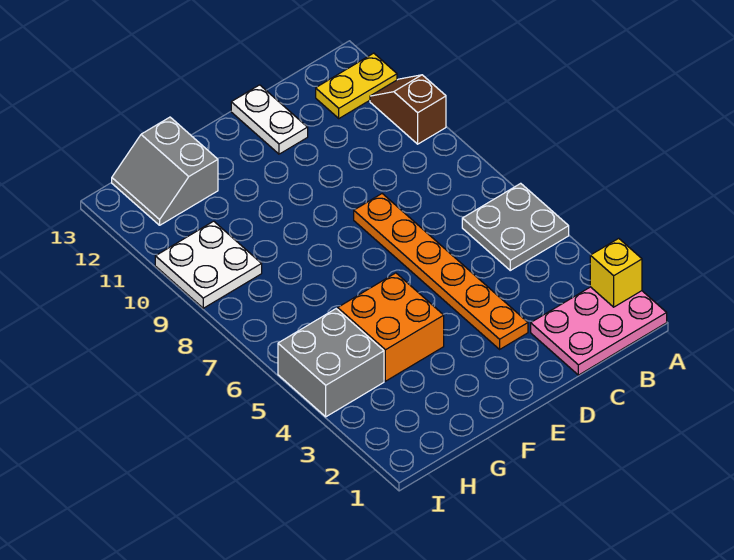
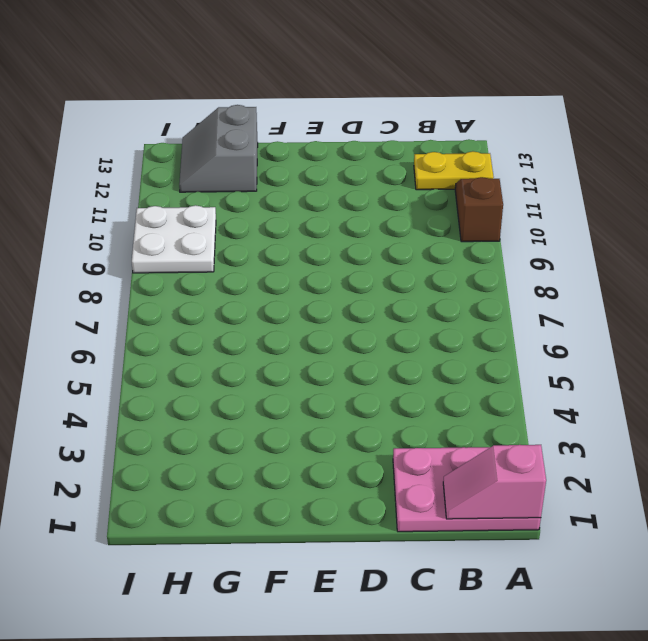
pink 1x2 slope [443,445,546,519] -> none
none -> grey 2x2 plate [462,183,569,270]
none -> orange 1x6 plate [354,194,528,349]

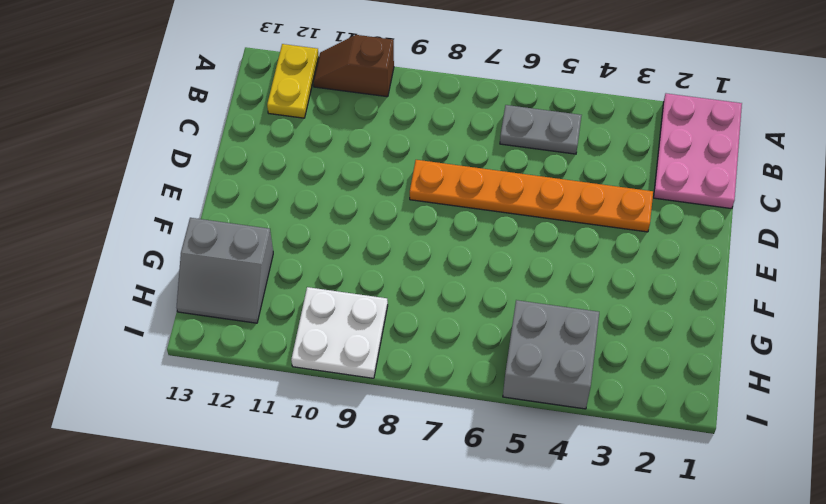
grey 1x2 plate [500,105,582,154] -> grey 2x2 plate [462,183,569,270]
none -> white 1x2 plate [231,85,308,154]
none -> orange 2x2 brick [338,273,444,381]

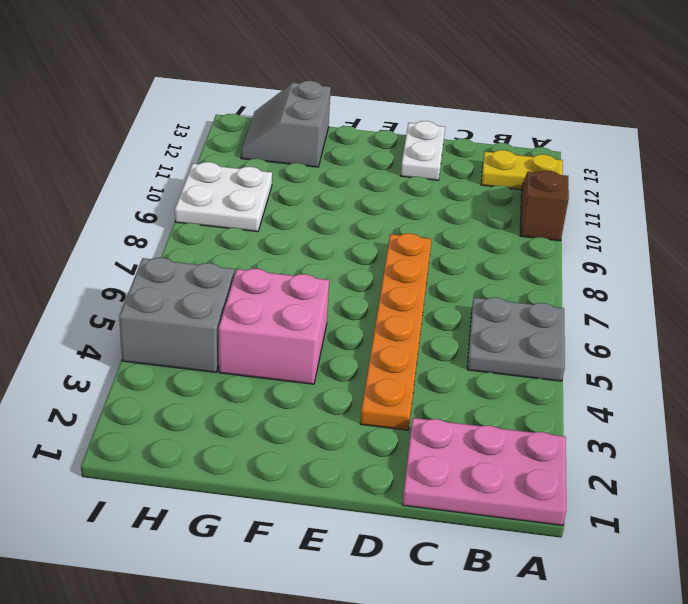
pink 2x2 brick [219,269,329,384] -> orange 2x2 brick [338,273,444,381]
none -> yellow 1x1 brick [590,238,642,307]

